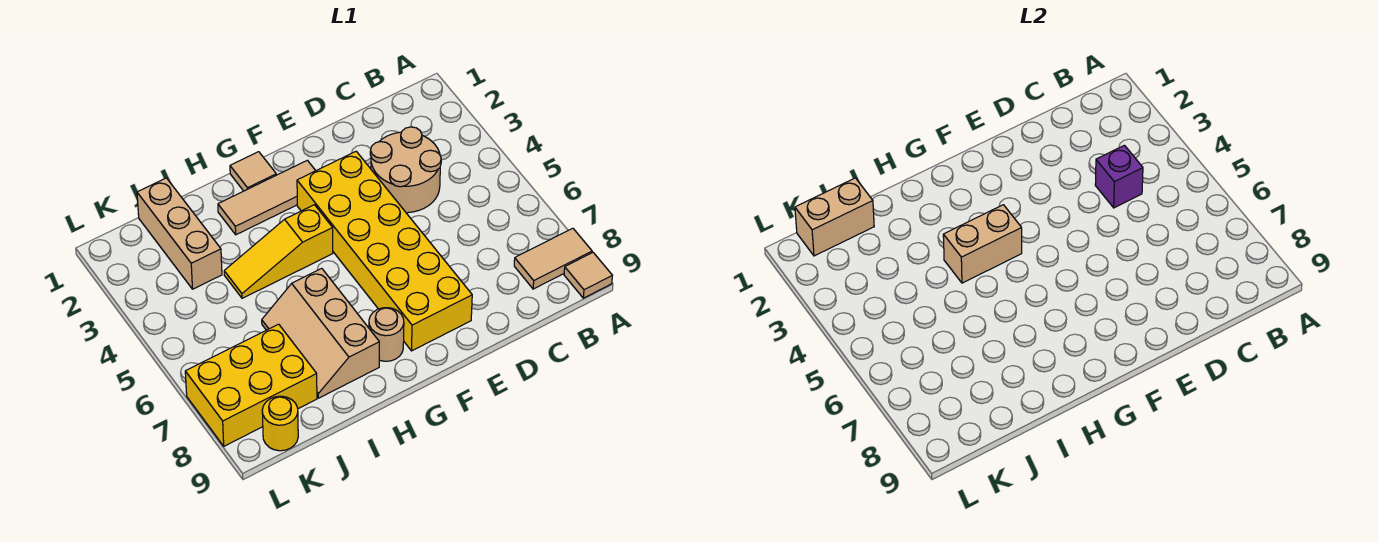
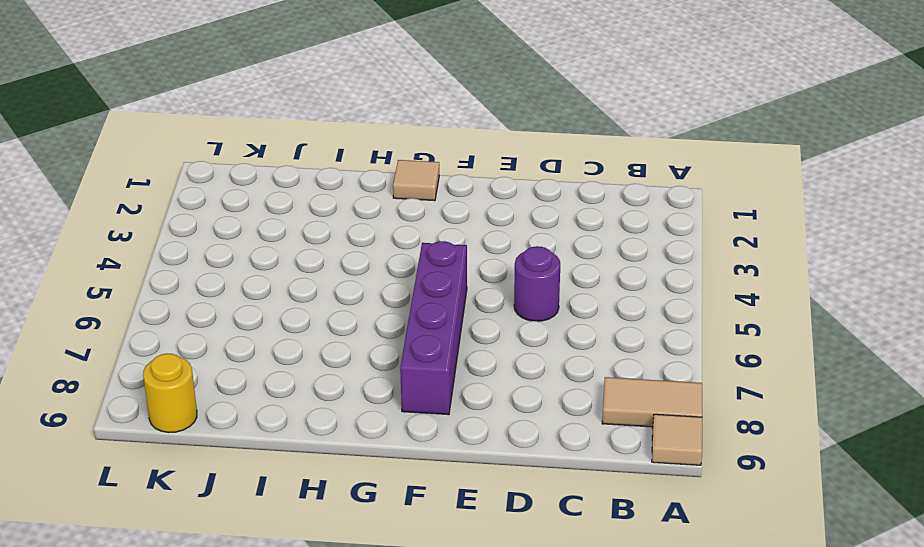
purple 1x1 round brick [514,246,560,321] -> none
purple 1x4 brick [400,241,467,415] -> yellow 2x6 brick [297,151,472,351]
none -> tan 2x2 round brick [370,127,441,213]
none -> tan 1x3 tile [218,160,316,235]
none -> yellow 1x3 slope [224,205,333,298]

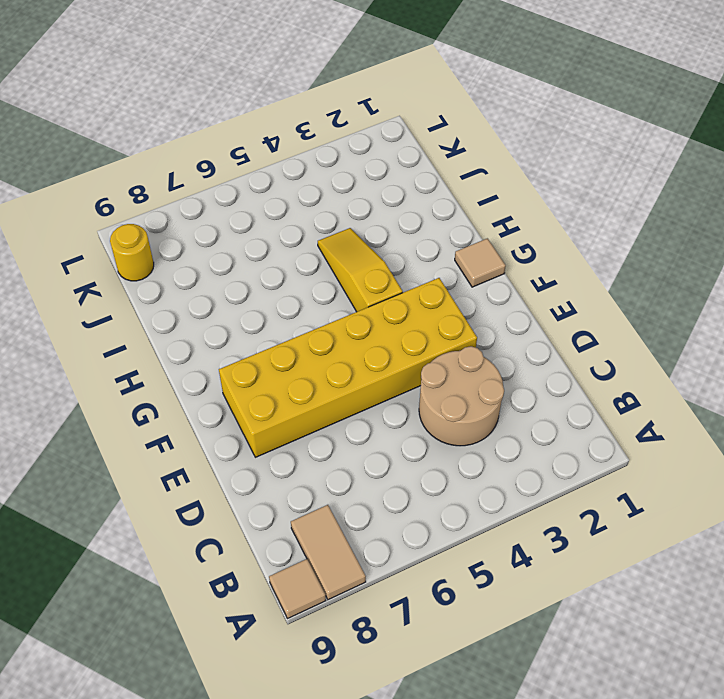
none -> tan 1x3 tile [218,160,316,235]
none -> tan 1x1 round brick [369,308,404,361]
none -> tan 2x3 slope [262,268,379,398]

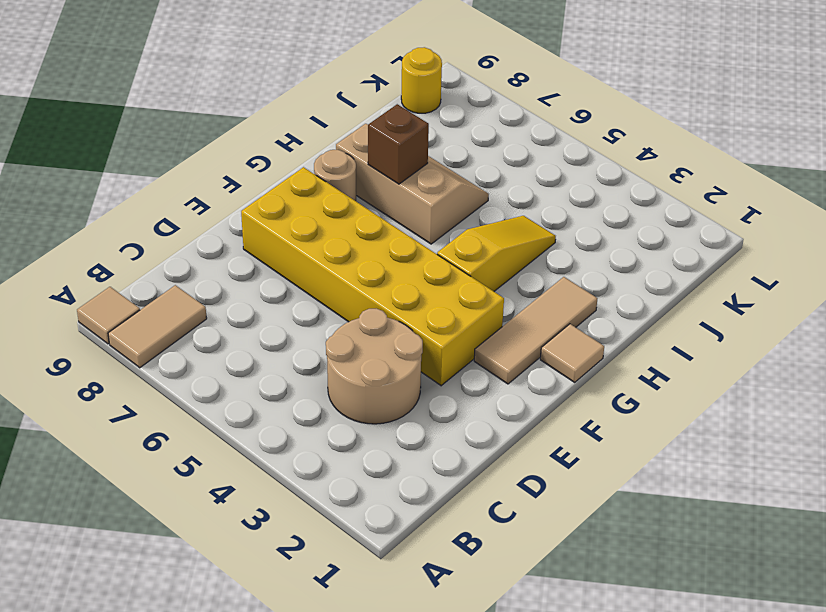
brown 1x1 brick [368,104,429,184] -> none
none -> tan 1x3 brick [137,178,222,289]
none -> yellow 2x3 brick [185,324,317,446]
none -> purple 1x1 brick [1095,145,1143,208]

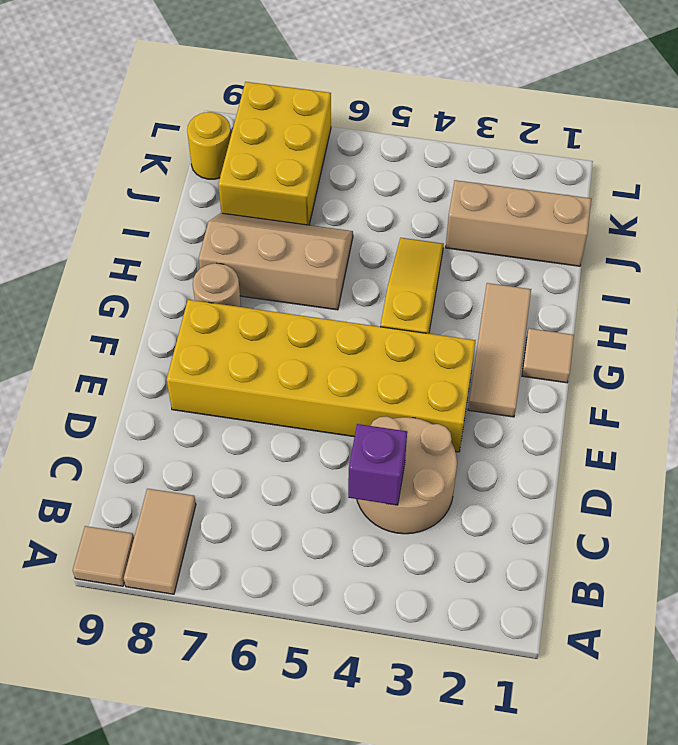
none -> tan 1x2 brick [943,205,1022,283]
none -> tan 1x2 brick [795,178,874,256]

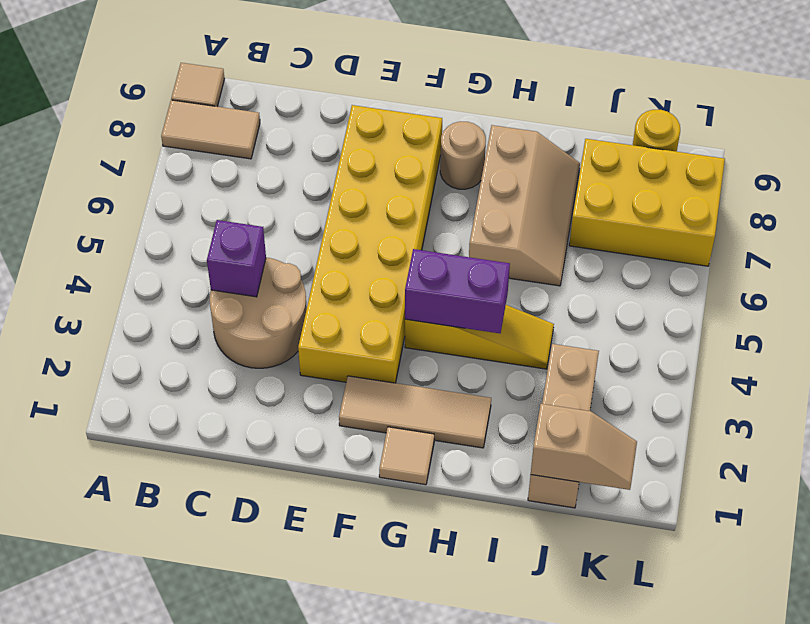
purple 1x2 brick [405,249,510,333] -> tan 1x2 brick [943,205,1022,283]
tan 1x2 slope [531,404,637,490] -> tan 1x2 brick [795,178,874,256]

